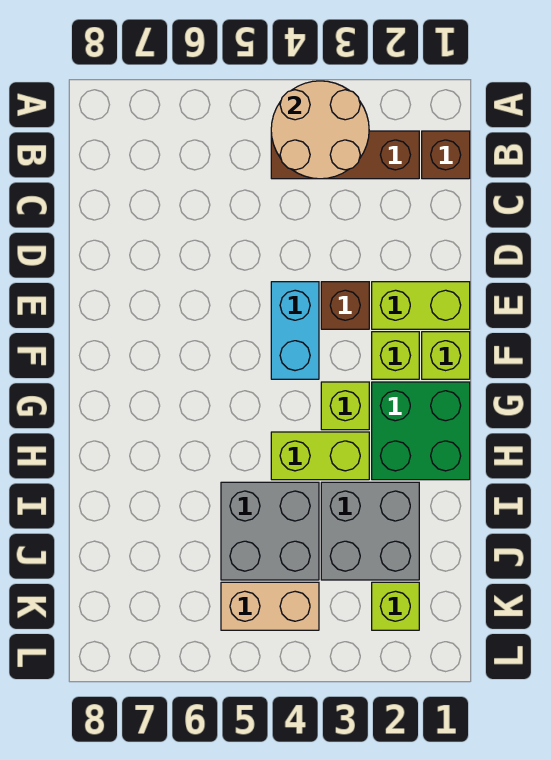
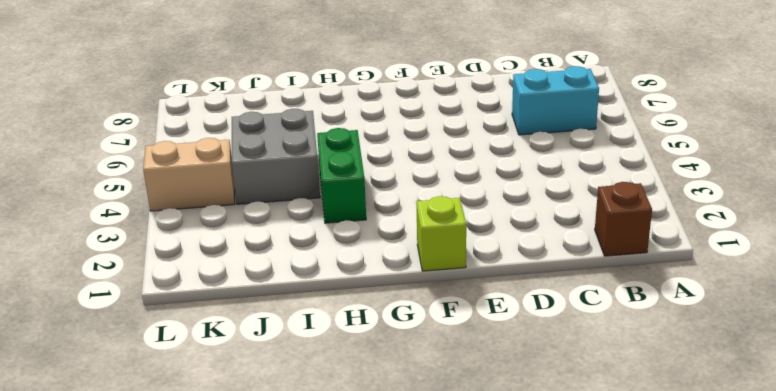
cyan 1x2 brick [512,66,599,135] -> cyan 1x2 brick moved to [271,282,319,379]
green 1x2 brick [317,128,366,223] -> lime 1x2 brick [271,432,369,480]
tan 1x2 brick [143,138,235,211] -> tan 1x2 brick turned to [221,582,319,630]
none -> brown 1x3 brick [271,131,419,179]
none -> lime 1x2 brick [372,282,470,329]
none -> brown 1x1 brick [321,282,369,329]

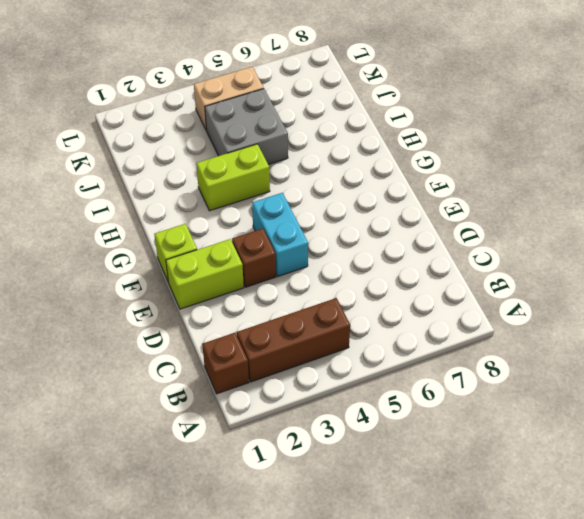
none -> lime 1x1 brick [372,332,419,379]
none -> green 2x2 brick [372,382,470,480]
none -> lime 1x1 brick [321,382,369,430]

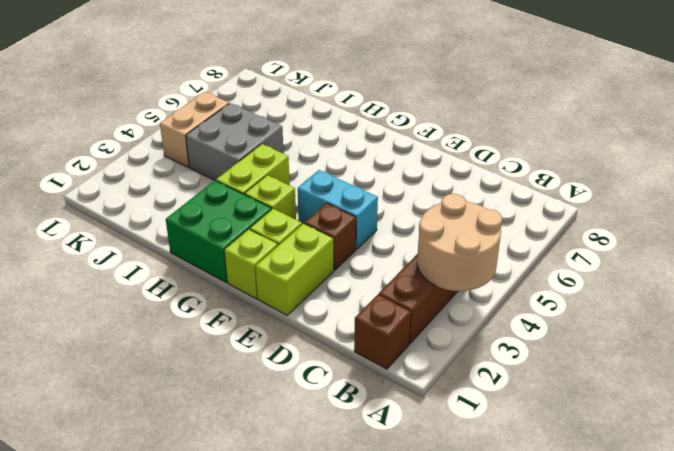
none -> grey 2x2 brick [321,482,419,580]
none -> lime 1x1 brick [372,582,419,630]

